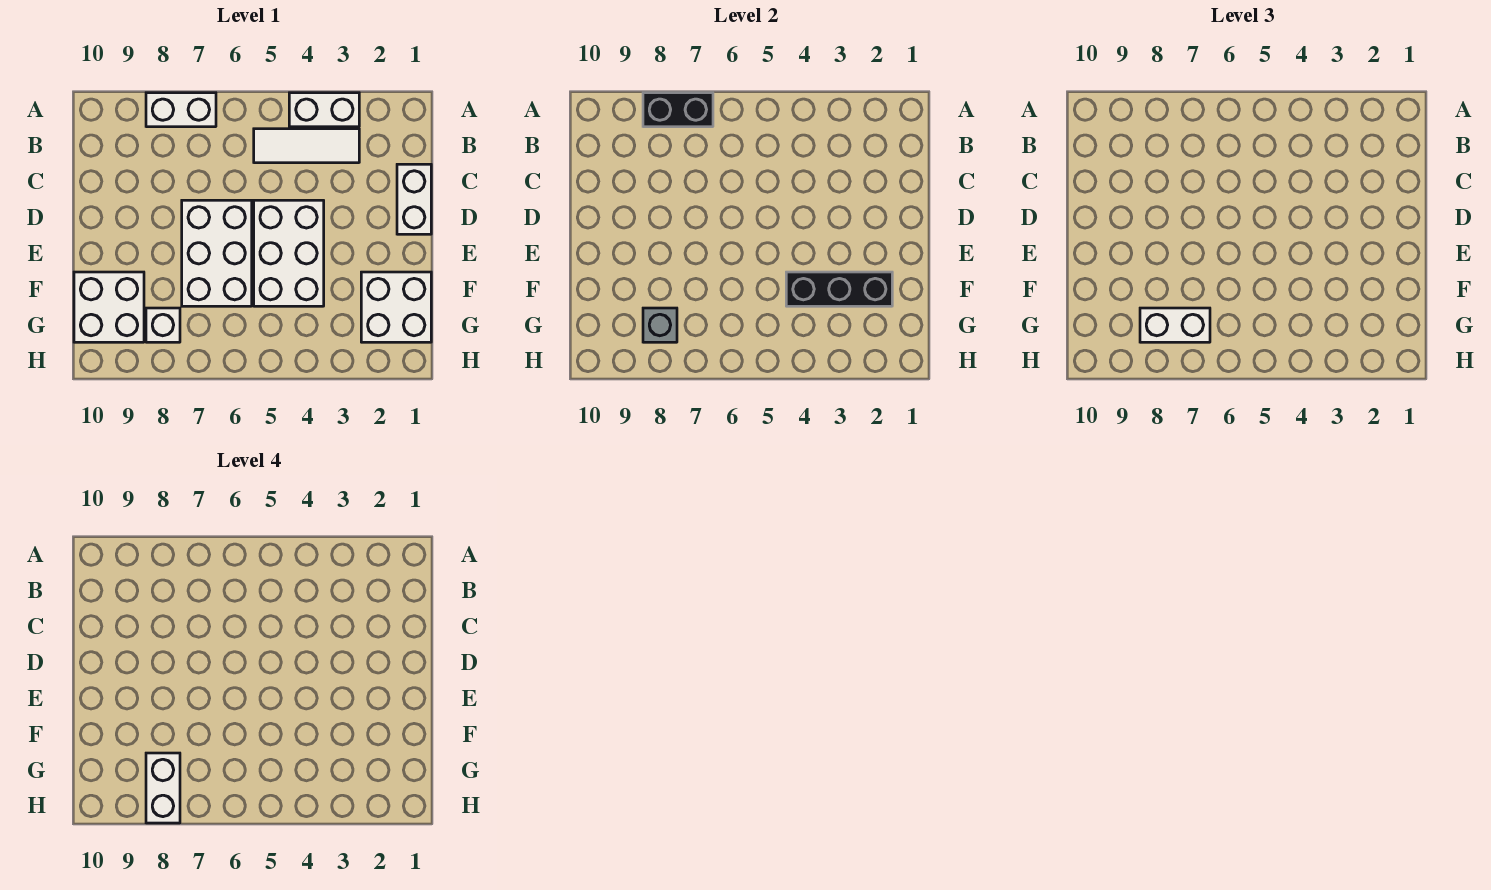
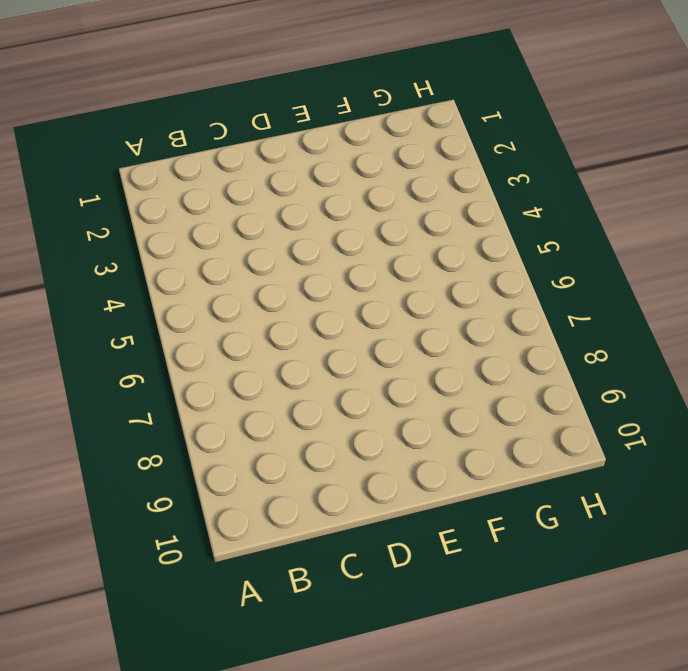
none -> white 1x2 brick [289,93,359,127]
none -> white 1x2 brick [146,93,216,127]
none -> white 1x3 tile [254,129,359,163]

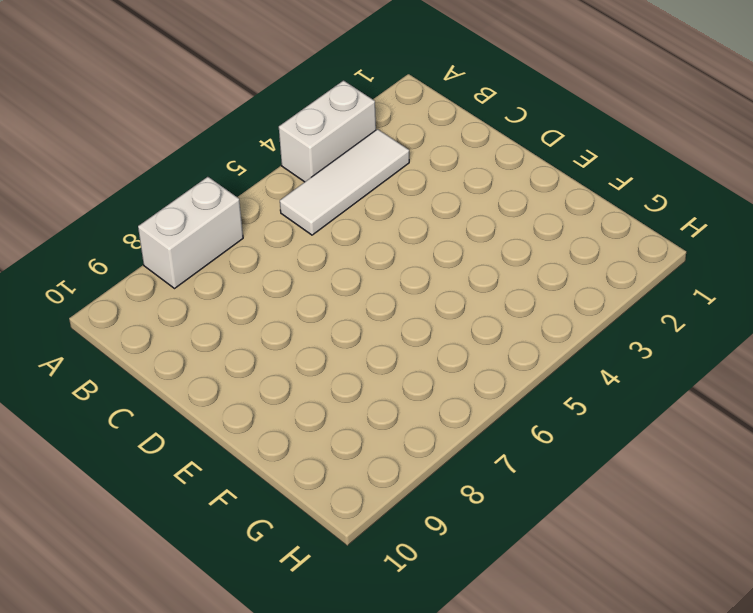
none -> white 1x2 brick [397,164,431,234]
none -> white 2x3 brick [254,200,324,306]
none -> white 2x3 brick [182,200,252,306]

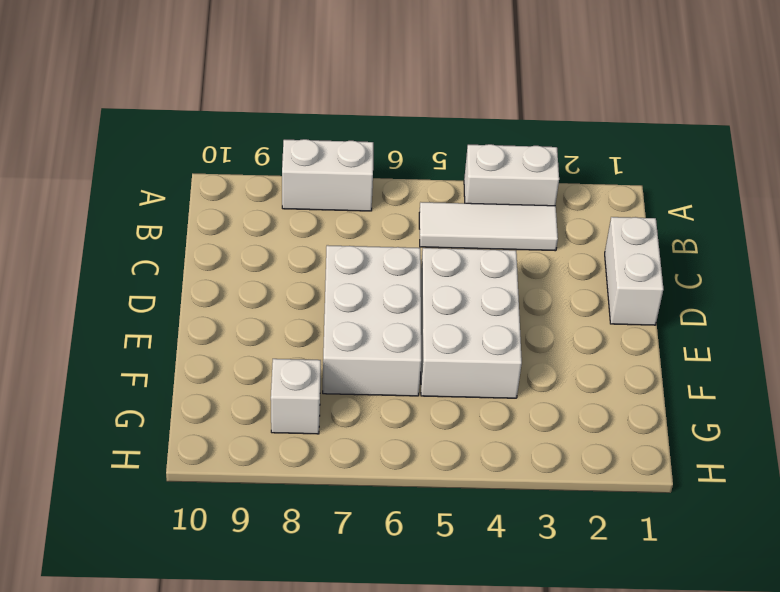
none -> white 2x2 brick [361,272,431,342]
none -> white 2x2 brick [74,272,144,342]
none -> black 1x2 brick [643,93,713,127]

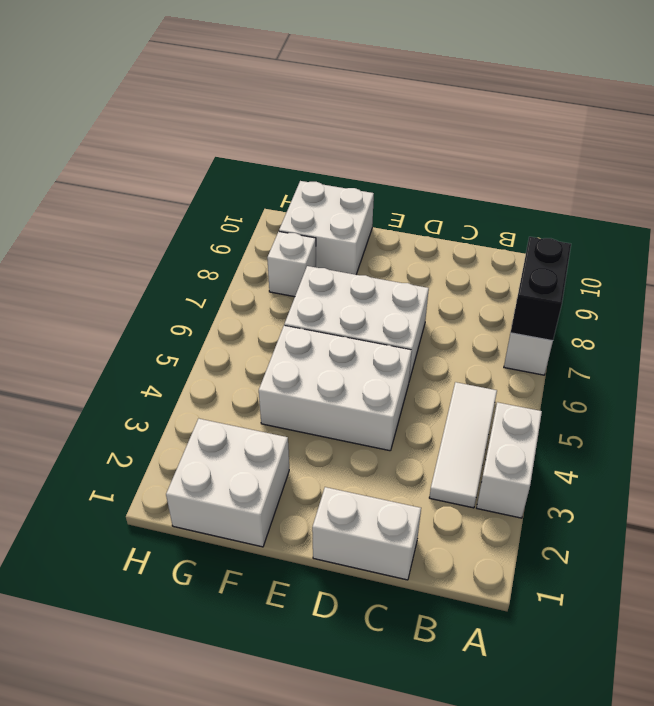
none -> black 1x3 brick [786,272,892,306]
none -> grey 1x1 brick [643,308,677,342]
none -> white 1x2 brick [1140,308,1210,342]

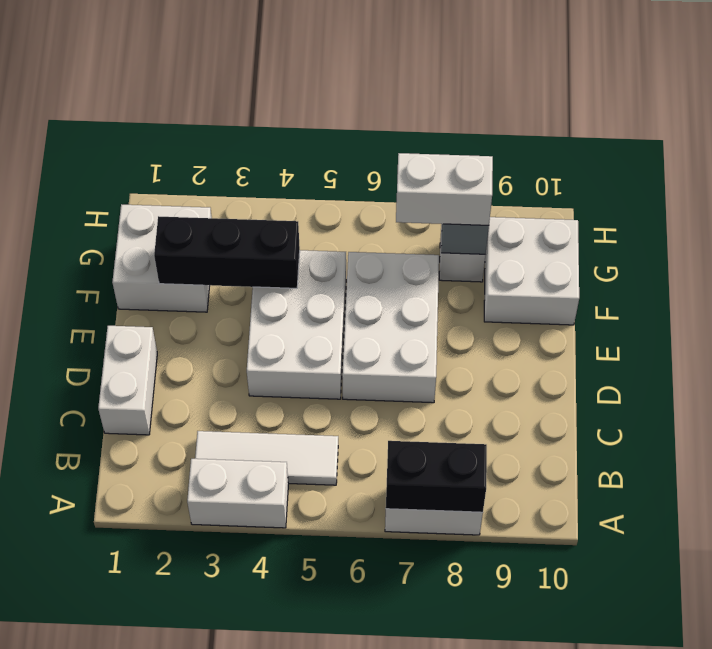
none -> white 1x2 brick [146,753,180,823]

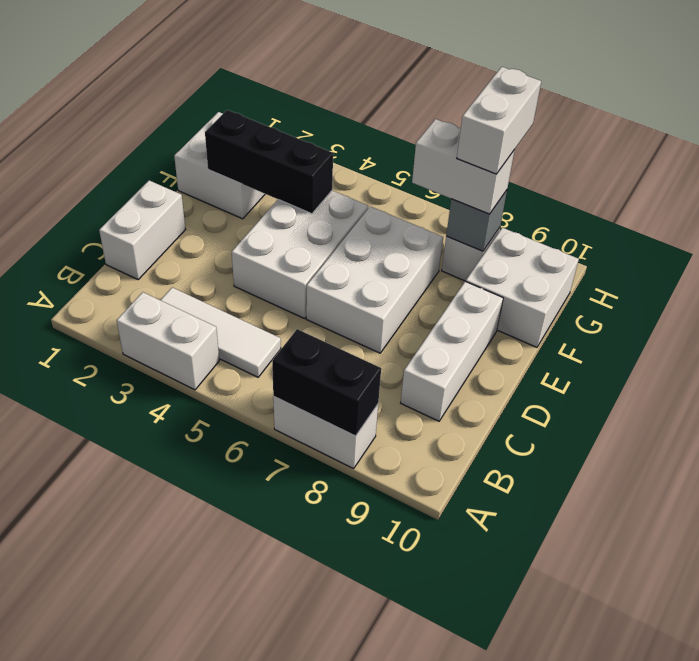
white 1x3 brick [401,281,503,421] -> none

